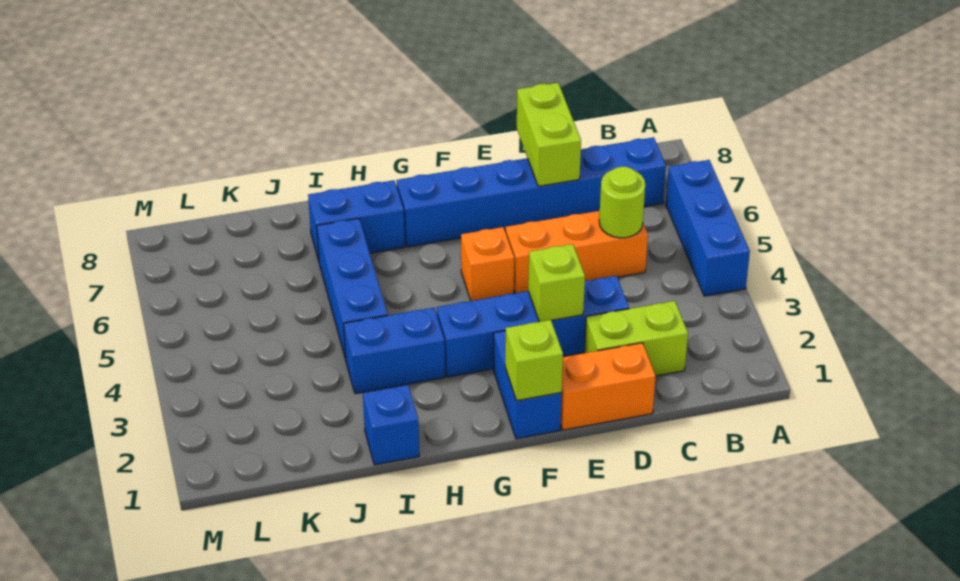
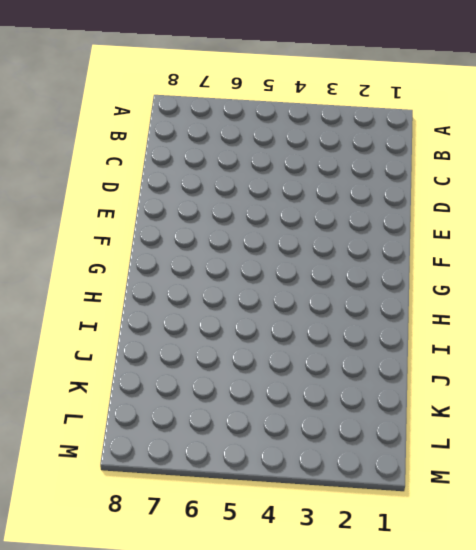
none -> blue 1x3 brick [666,160,750,296]
none -> blue 1x6 brick [397,137,666,247]
none -> lime 1x2 brick [584,301,688,376]

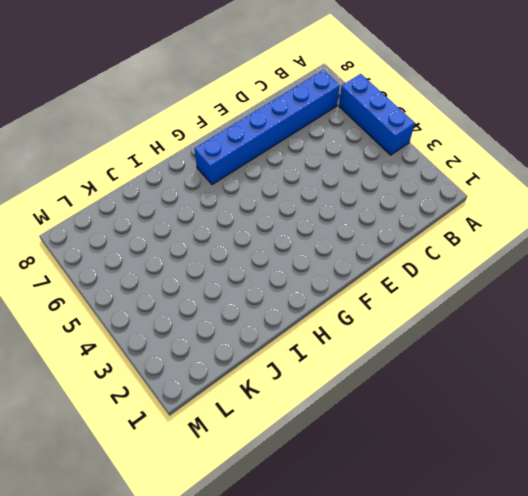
none -> lime 1x2 brick [584,301,688,376]
none -> orange 1x3 brick [506,211,648,293]
none -> orange 1x2 brick [560,343,656,430]

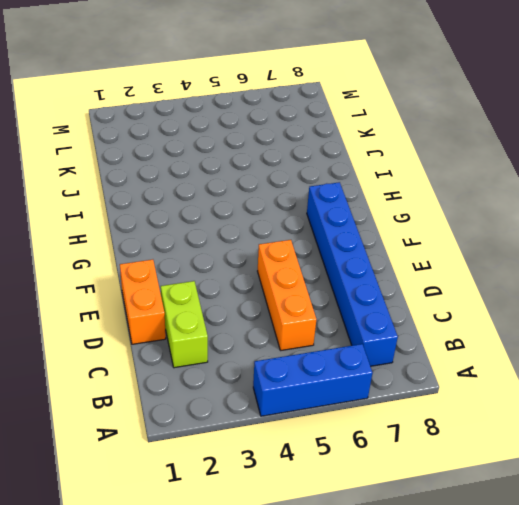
none -> blue 1x4 brick [437,276,629,377]
none -> blue 1x2 brick [494,331,562,439]
none -> orange 1x1 brick [461,227,514,301]

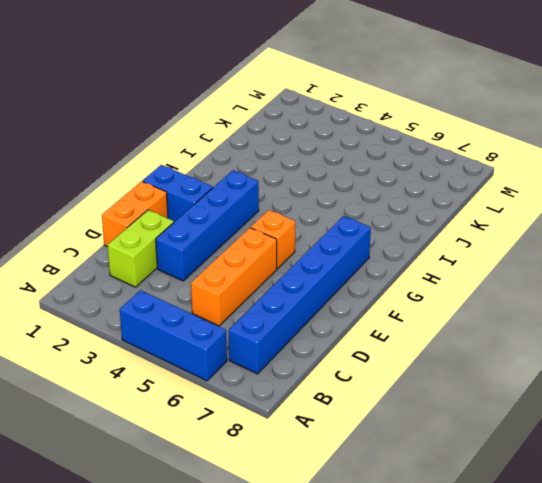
none -> blue 1x2 brick [344,308,445,394]
none -> blue 1x2 brick [308,180,405,261]
none -> blue 1x1 brick [363,385,419,465]

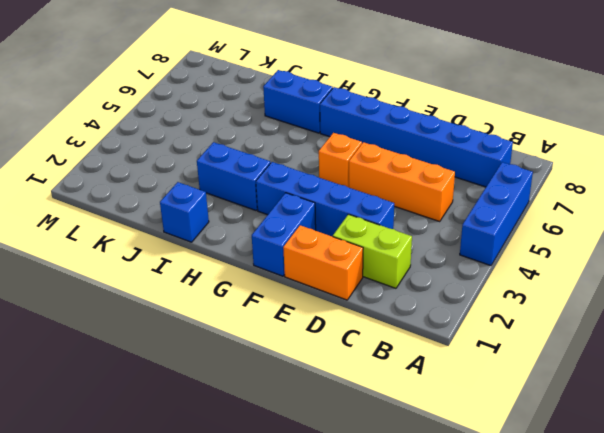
none -> blue 1x3 brick [317,218,388,359]
none -> lime 1x1 round brick [599,166,645,238]
none -> lime 1x2 brick [517,83,581,186]

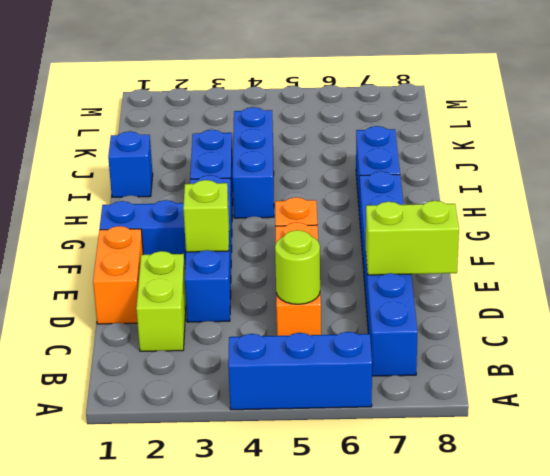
blue 1x3 brick [233,107,274,218] -> blue 1x3 brick turned to [317,218,388,359]
none -> lime 1x1 brick [505,320,563,401]

